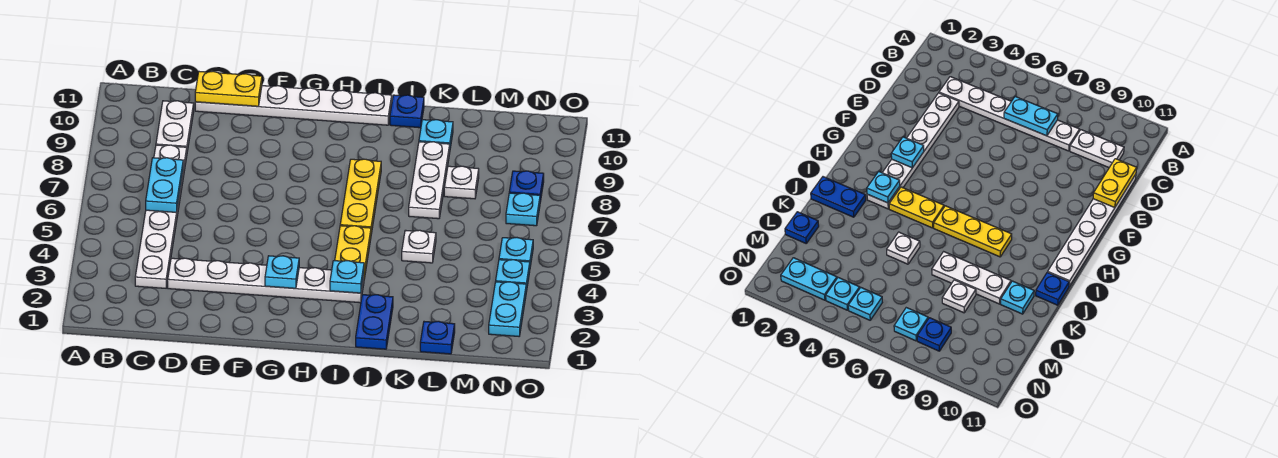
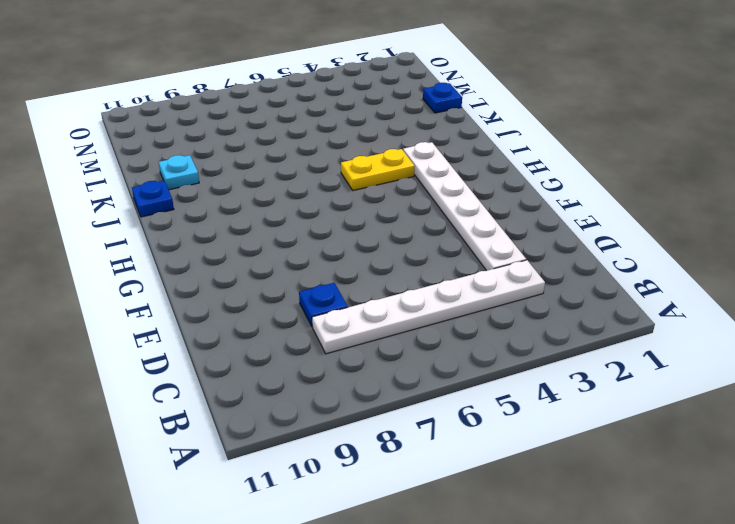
blue 1x1 plate [299,283,348,327] -> blue 1x1 plate moved to [509,171,544,202]
none -> white 1x2 plate [156,101,194,151]
none -> white 1x6 plate [195,86,392,125]
none -> yellow 1x3 plate [340,159,381,234]

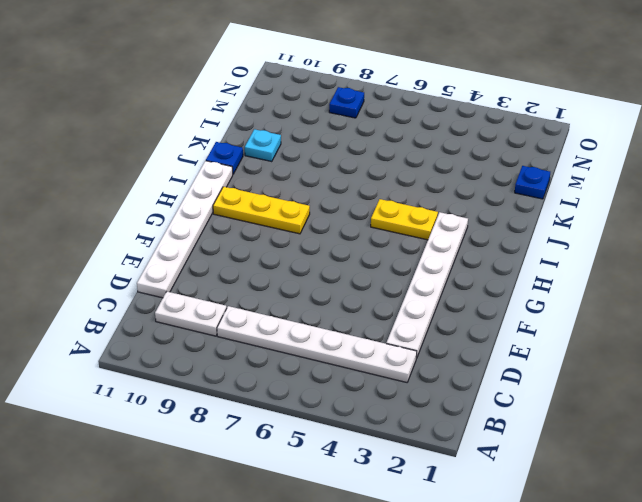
yellow 1x3 plate [213,187,310,234] -> yellow 1x3 plate moved to [340,159,381,234]
none -> blue 1x2 plate [356,295,393,349]
none -> white 1x1 plate [402,230,436,263]
none -> white 1x3 plate [409,142,450,219]

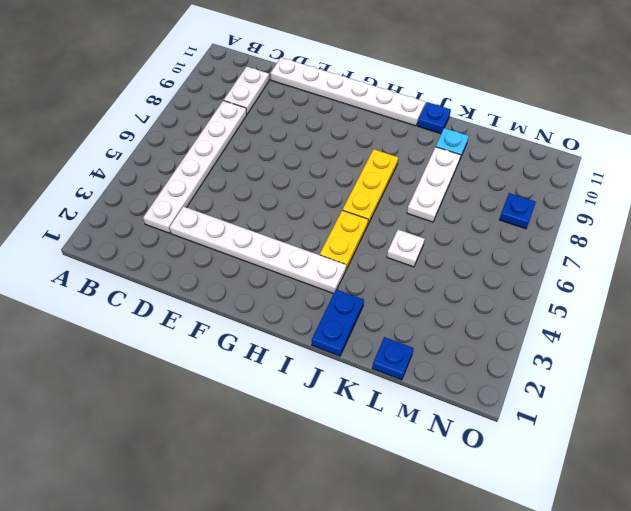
none -> white 1x1 plate [444,166,479,199]
none -> cyan 1x2 plate [489,282,526,336]
none -> cyan 1x1 plate [496,260,530,292]

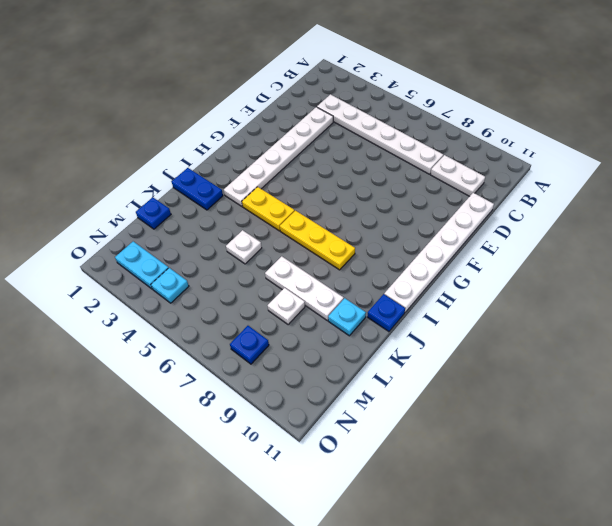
none -> cyan 1x1 plate [499,238,533,266]
none -> cyan 1x1 plate [506,193,540,226]
none -> cyan 1x2 plate [146,158,183,212]

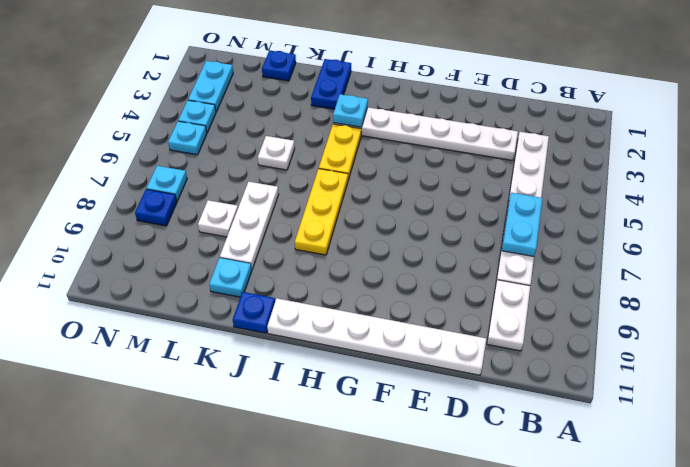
none -> yellow 1x2 plate [195,71,262,106]
none -> cyan 1x1 plate [265,256,299,288]

